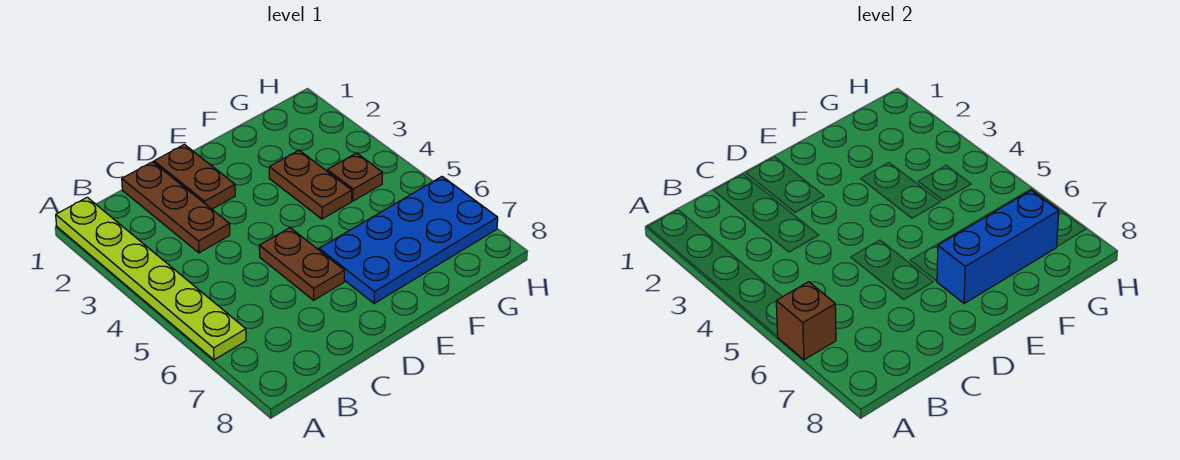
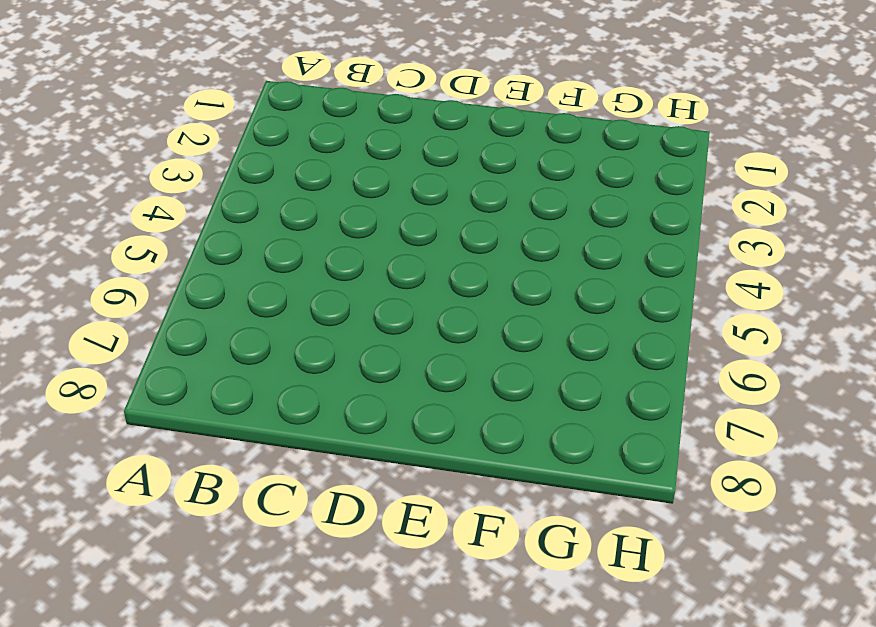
none -> lime 1x6 plate [56,197,246,360]
none -> brown 1x3 plate [122,162,230,253]

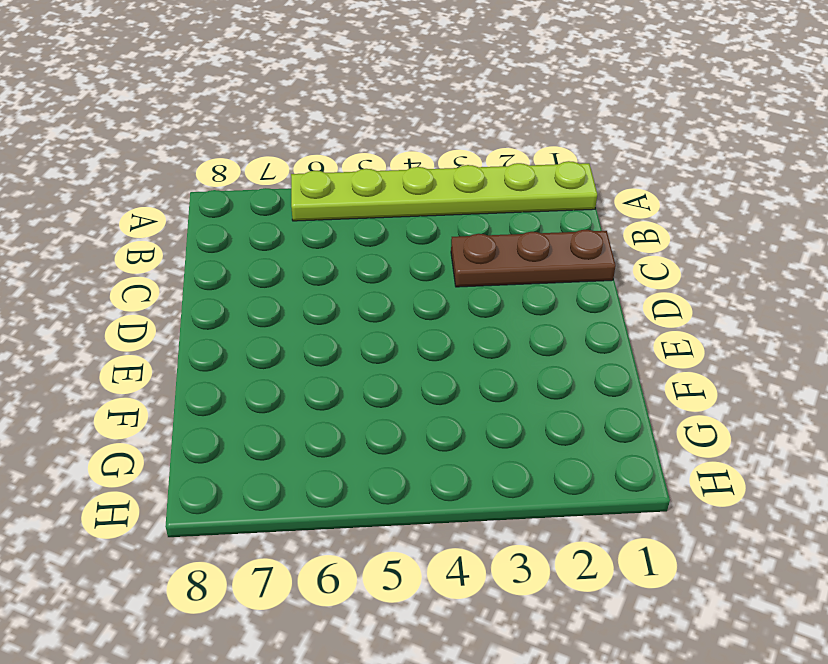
none -> brown 1x2 plate [154,144,235,209]
none -> brown 1x2 plate [259,228,344,300]

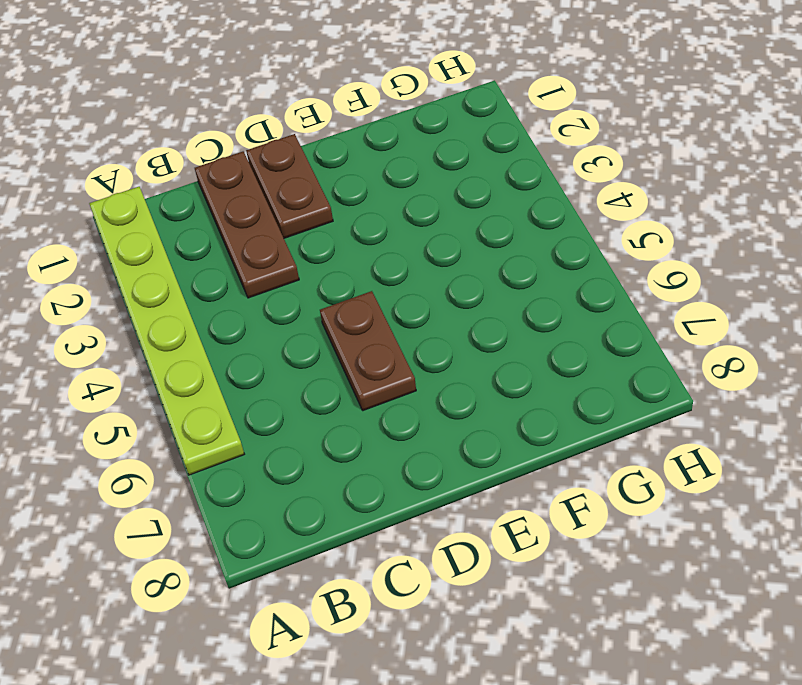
none -> blue 2x4 plate [319,177,498,304]
none -> brown 1x2 plate [269,150,352,219]

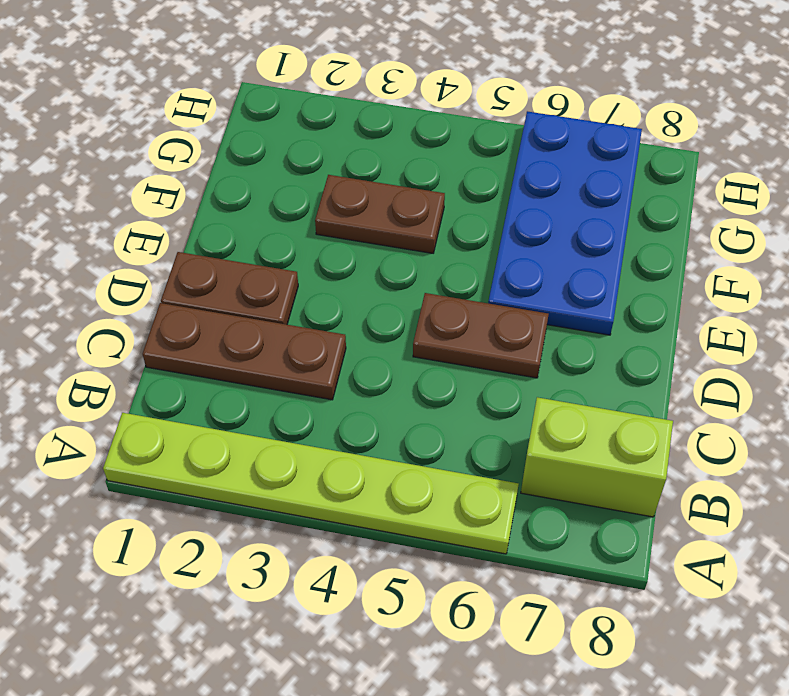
lime 1x2 brick [521,397,673,517] -> none
none -> brown 1x1 plate [327,153,383,201]
none -> brown 1x1 brick [776,282,836,360]

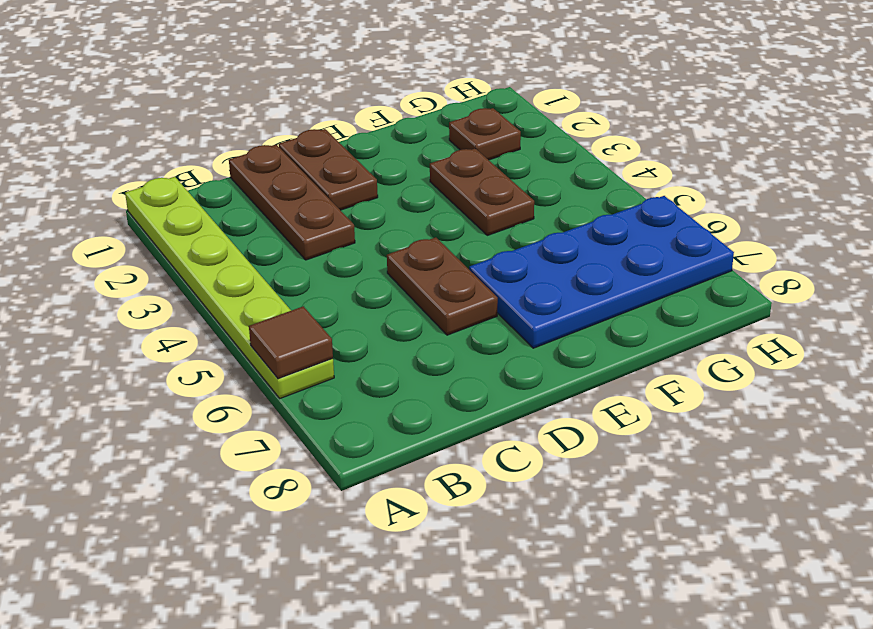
brown 1x1 tile [249,306,333,379] -> brown 1x1 brick [776,282,836,360]
brown 1x1 plate [449,108,521,160] -> brown 1x1 plate moved to [327,153,383,201]
none -> blue 1x3 brick [937,190,1059,304]

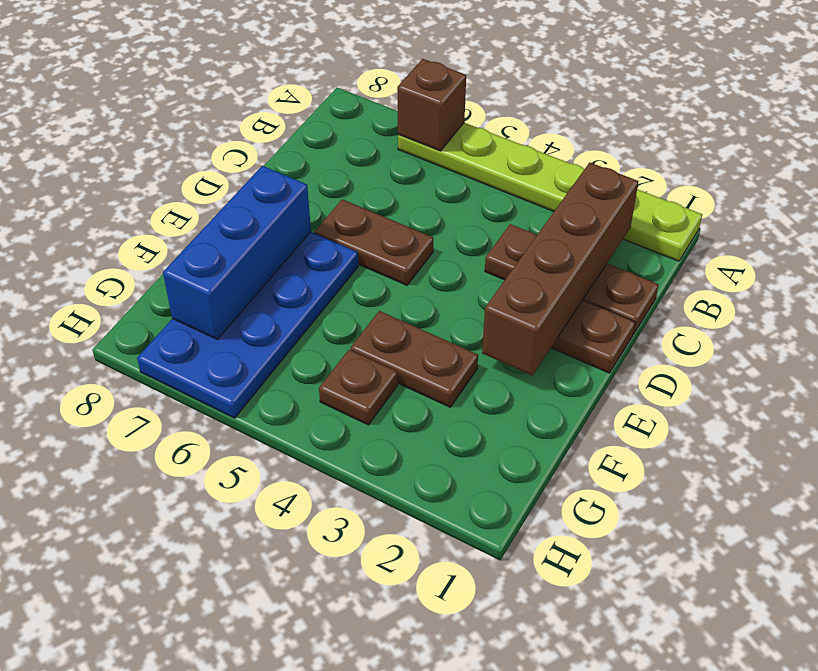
brown 1x4 brick [482,163,638,375] -> none

